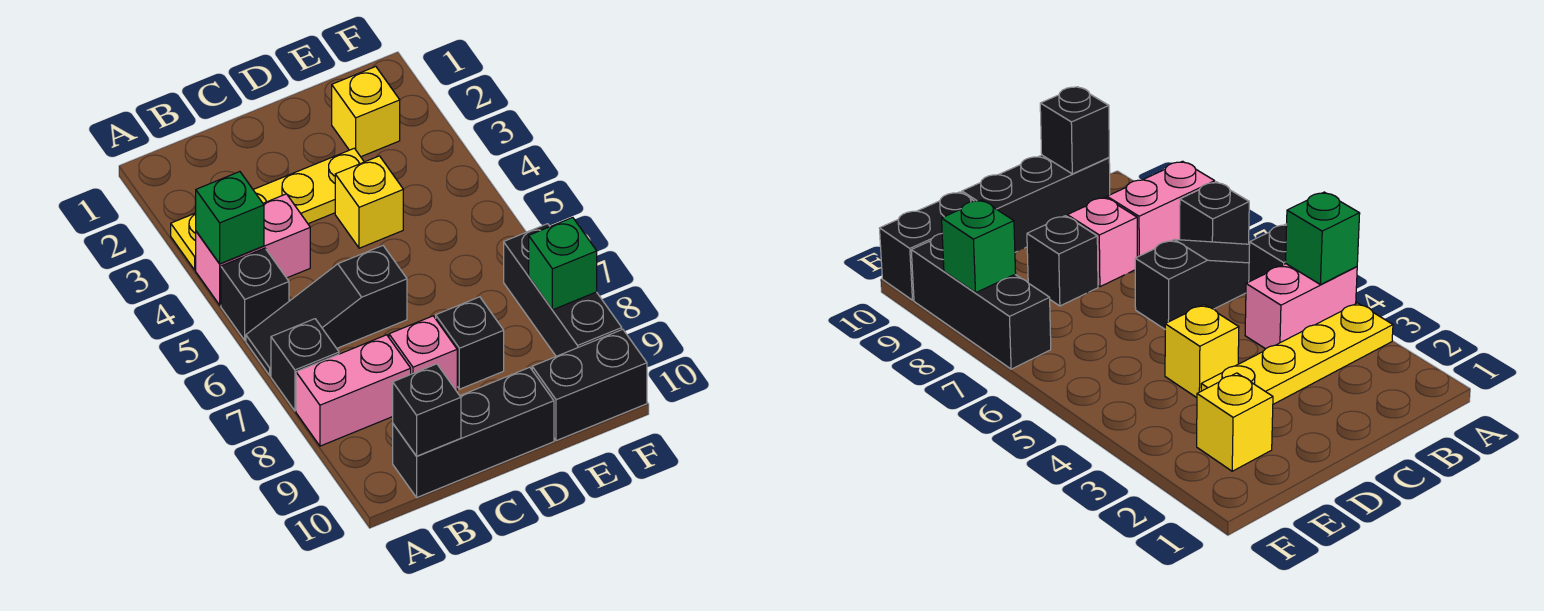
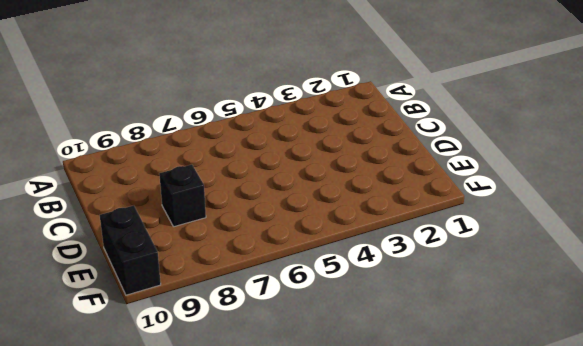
none -> yellow 1x4 plate [171,148,364,270]
none -> pink 1x2 brick [196,194,310,305]
none -> black 1x1 brick [221,248,289,340]

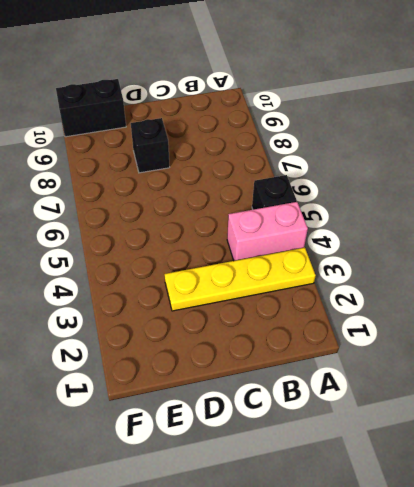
none -> black 1x3 slope [246,246,407,376]
none -> black 1x1 brick [271,319,339,411]
none -> pink 1x2 brick [296,335,411,446]

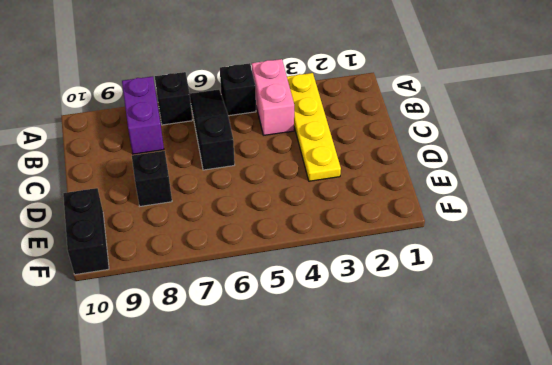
purple 1x2 brick [122,76,164,154] -> pink 1x2 brick [296,335,411,446]
none -> black 1x3 brick [393,367,554,497]
none -> pink 1x1 brick [389,316,457,391]
none -> yellow 1x1 brick [335,156,403,248]

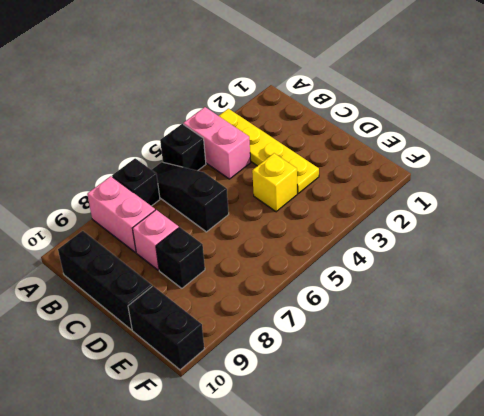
none -> yellow 1x1 brick [332,67,400,157]
none -> black 1x3 brick [504,224,622,356]
none -> green 1x1 brick [196,172,264,264]

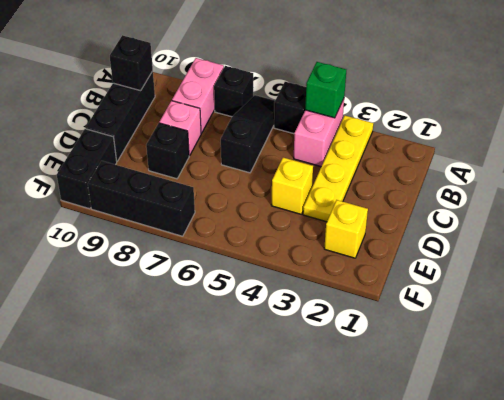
none -> green 1x1 brick [529,218,597,310]

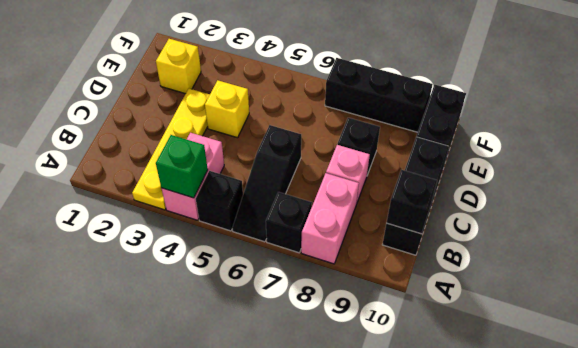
none -> green 1x1 brick [529,218,597,310]

